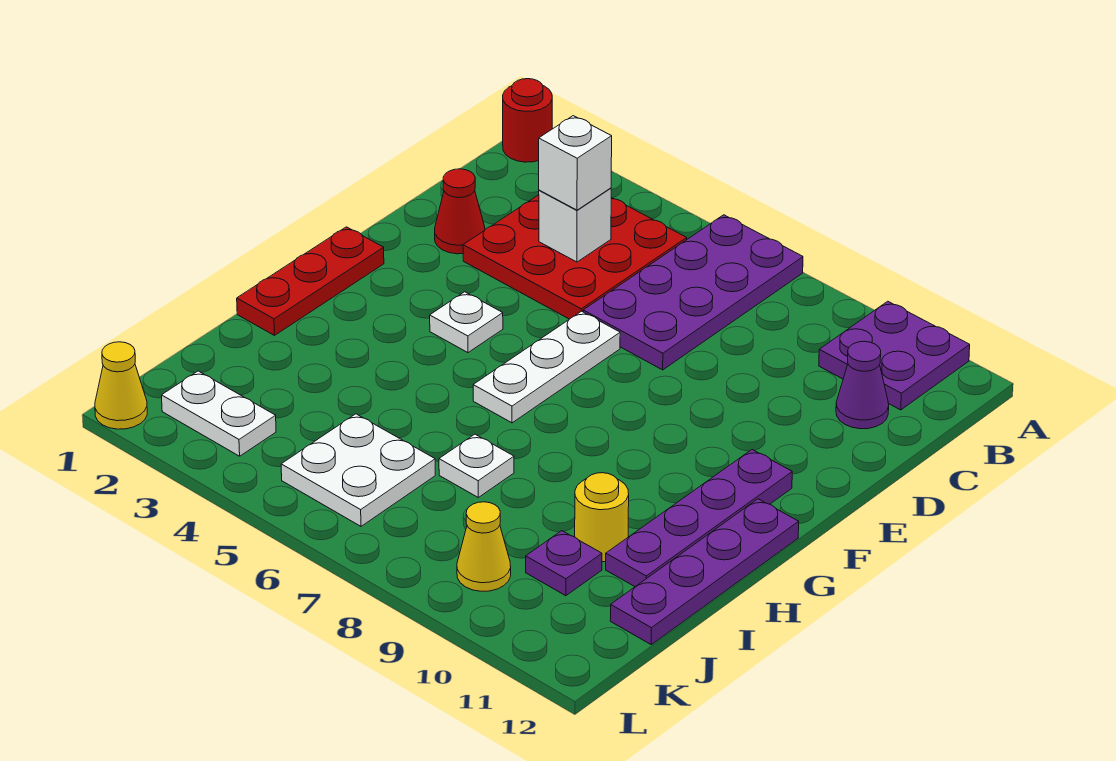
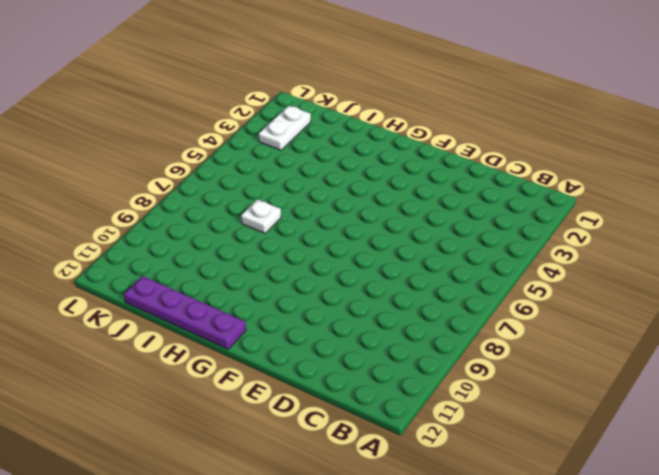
none -> red 1x1 round brick [503,79,552,162]
none -> purple 2x4 plate [583,215,803,370]
none -> purple 2x2 plate [819,301,970,410]

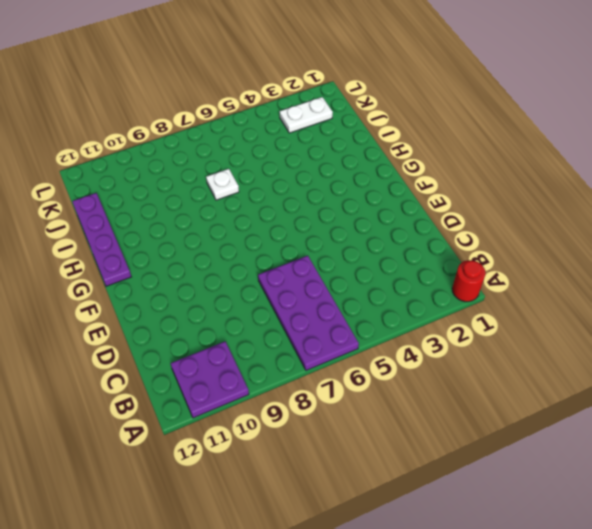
none -> red 3x3 plate [463,195,687,319]
none -> purple 1x1 cone [836,341,889,429]
none -> red 1x1 cone [435,169,485,254]

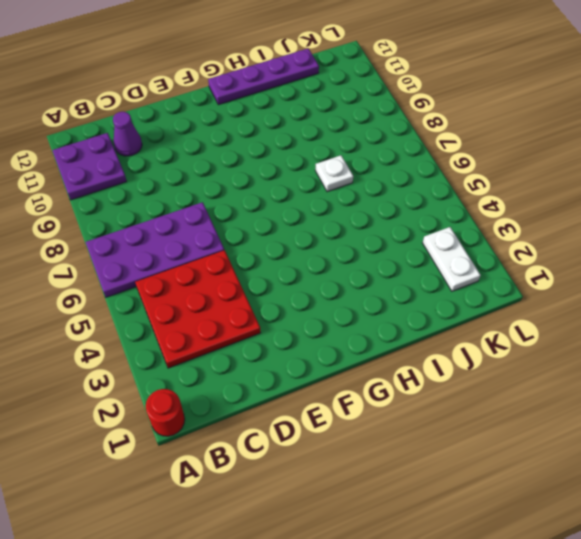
none -> red 1x1 cone [435,169,485,254]
none -> white 1x3 plate [473,311,620,423]
none -> red 1x3 plate [237,227,384,335]

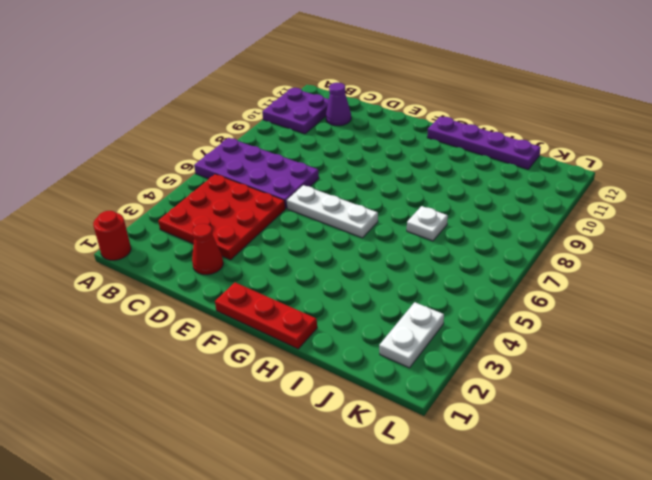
none -> white 1x1 plate [430,292,503,353]
none -> purple 1x4 plate [606,450,792,587]
none -> yellow 1x1 round brick [575,473,629,562]

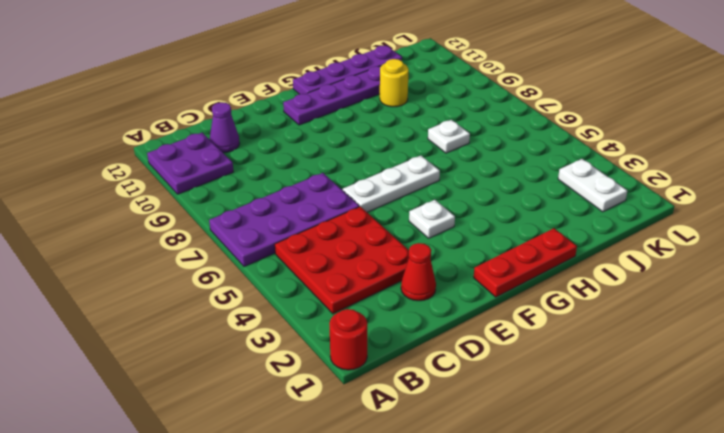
none -> white 2x2 plate [281,414,435,526]
none -> purple 1x1 plate [526,531,602,596]
none -> yellow 1x1 cone [457,502,511,591]

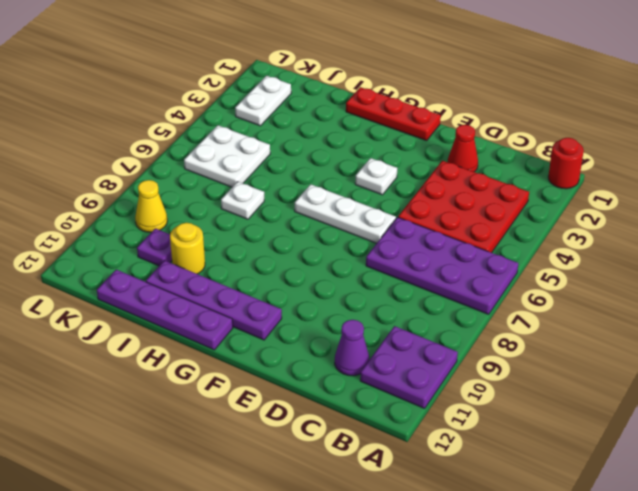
none -> yellow 1x1 cone [95,342,147,429]
none -> white 1x1 brick [539,188,611,262]
none -> white 1x1 brick [539,116,612,210]

